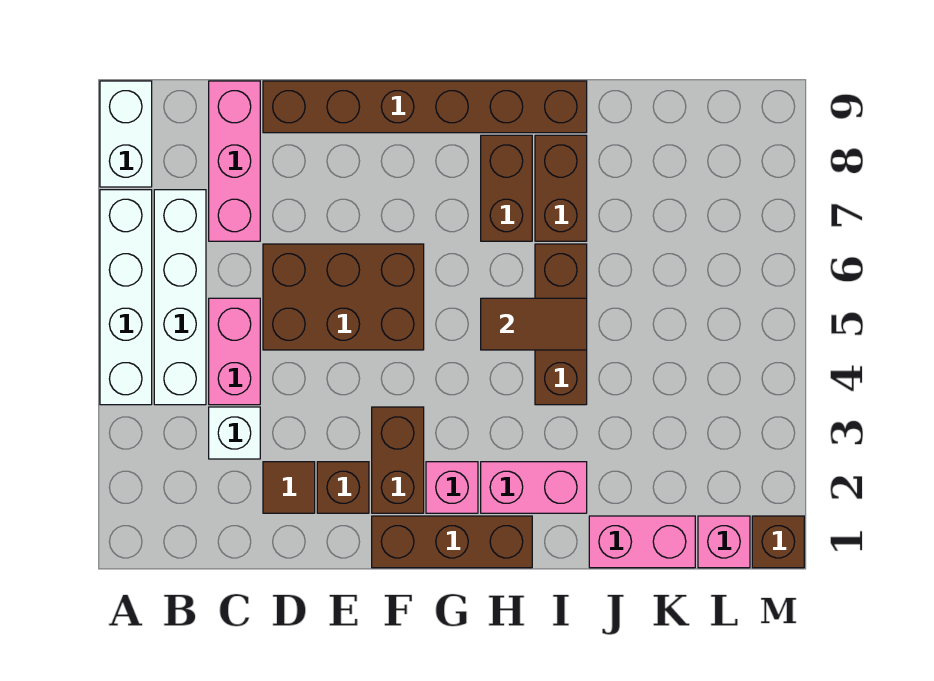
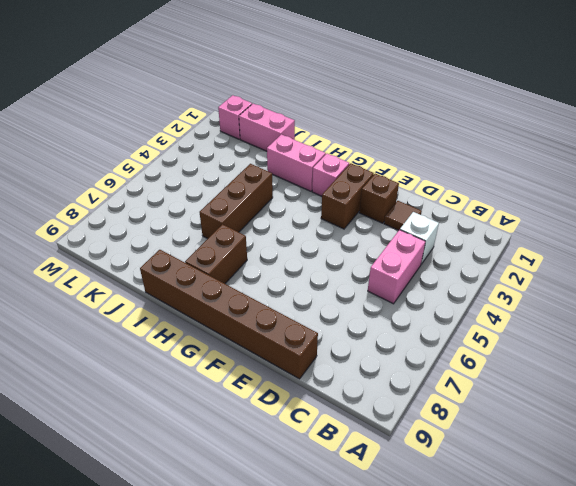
none -> white 1x4 brick [100,190,152,405]
none -> white 1x2 brick [100,81,152,187]
none -> white 1x4 brick [154,190,206,405]

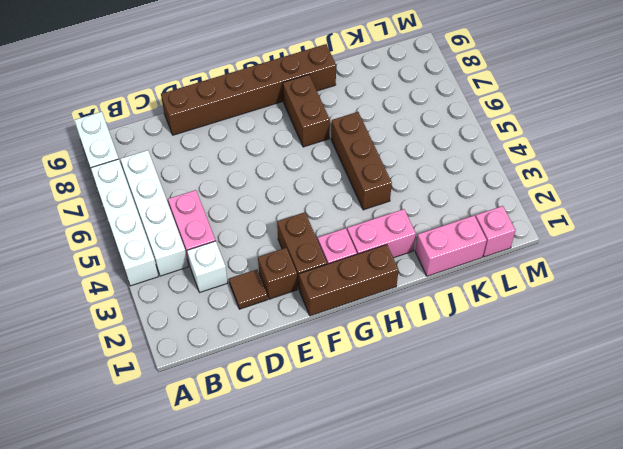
none -> pink 1x3 brick [209,81,260,241]
none -> brown 2x3 brick [263,244,424,350]
none -> brown 1x2 brick [535,135,587,241]

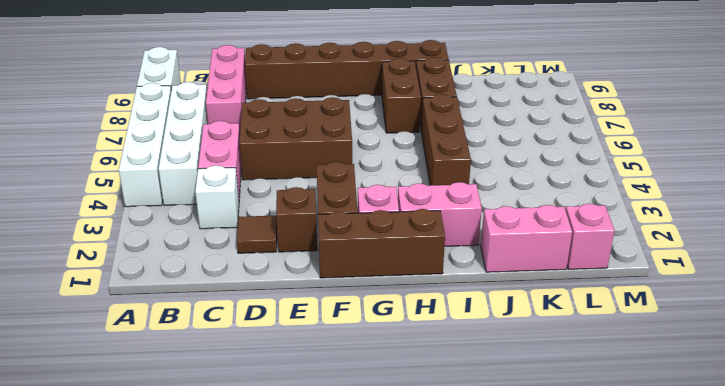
none -> brown 1x1 brick [752,516,804,568]
none -> brown 1x2 tile [481,298,587,350]

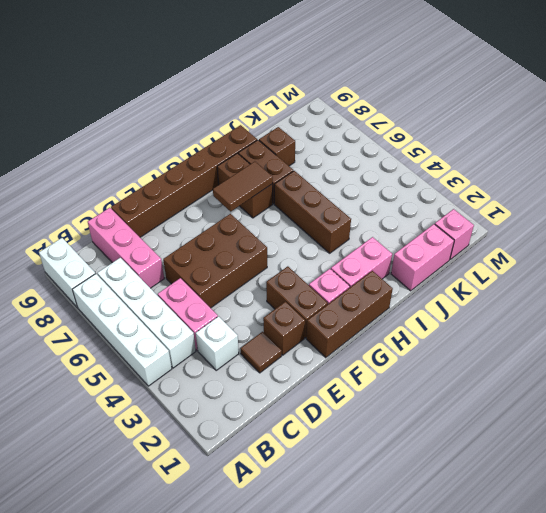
brown 1x2 tile [213,162,273,211] -> brown 1x2 tile moved to [481,298,587,350]
brown 1x1 brick [259,127,295,166] -> brown 1x1 brick moved to [752,516,804,568]

